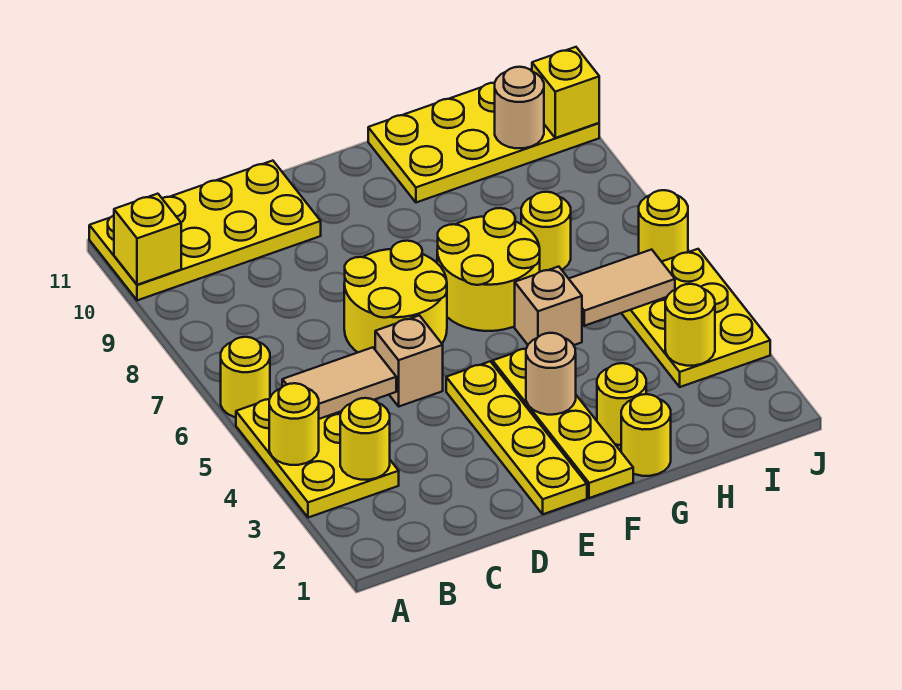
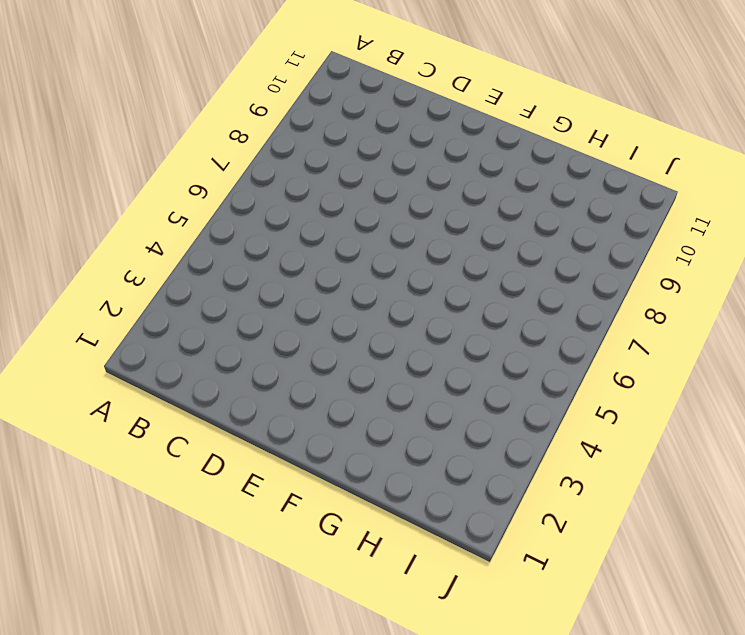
none -> yellow 2x3 plate [236,399,399,518]
none -> yellow 1x1 round brick [221,337,270,417]
none -> yellow 2x4 plate [89,161,321,300]

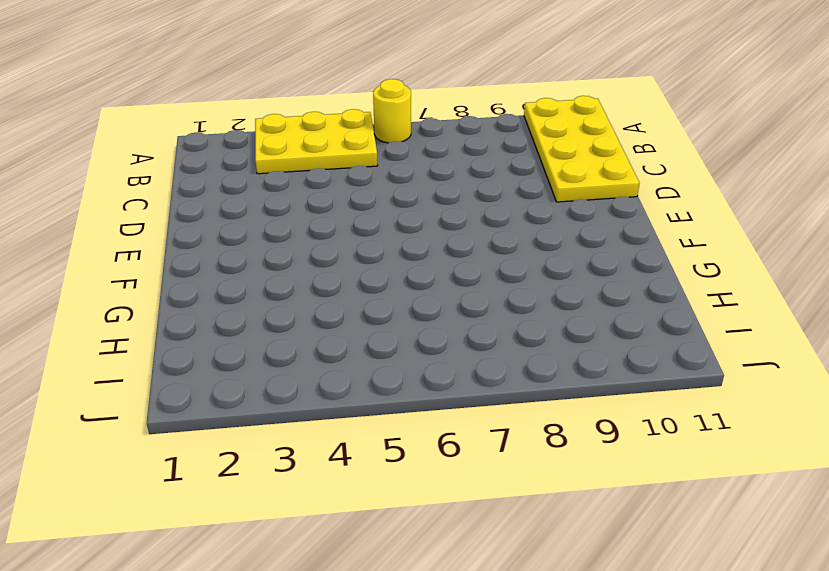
none -> tan 1x1 brick [375,315,443,406]
none -> yellow 2x2 round brick [344,241,447,352]
none -> yellow 1x4 plate [446,361,587,514]

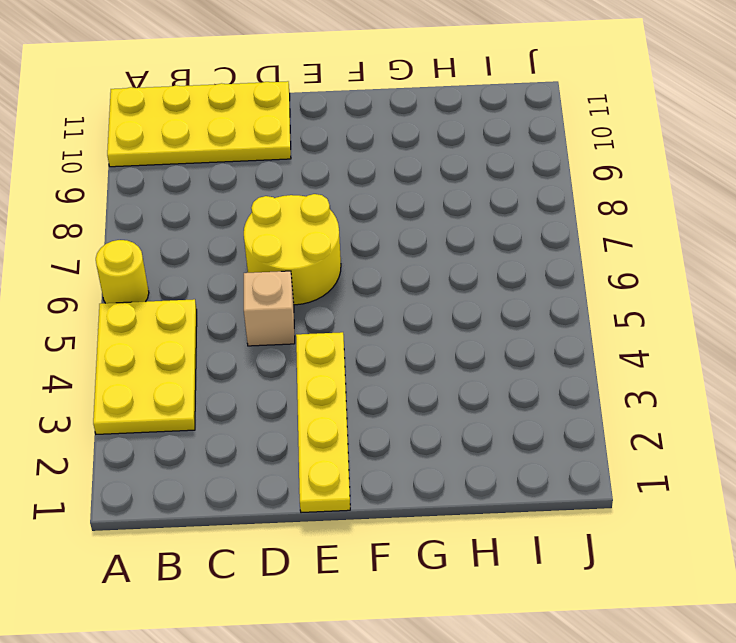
none -> yellow 1x4 plate [493,349,633,498]
none -> yellow 2x2 round brick [437,208,540,331]
none -> yellow 1x1 round brick [621,394,671,476]

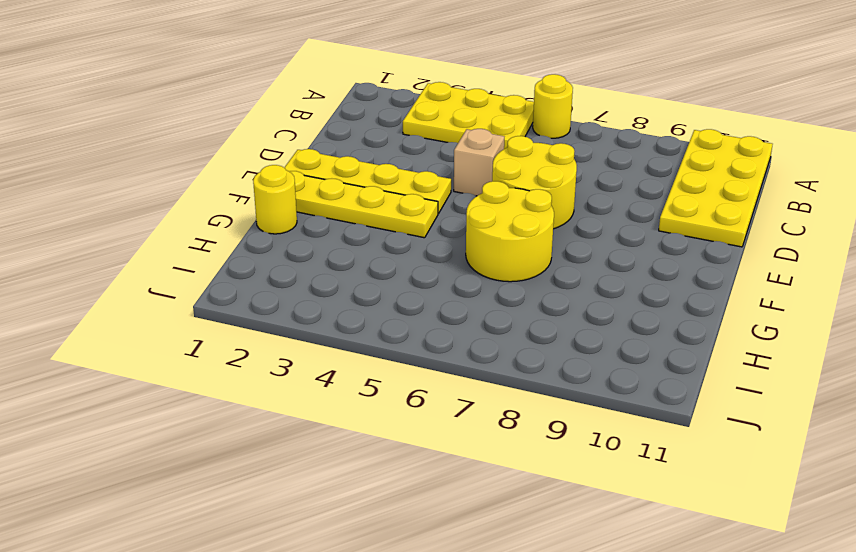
none -> yellow 1x1 round brick [597,363,646,445]
none -> tan 1x1 brick [515,267,582,345]
none -> yellow 2x4 plate [368,69,599,203]

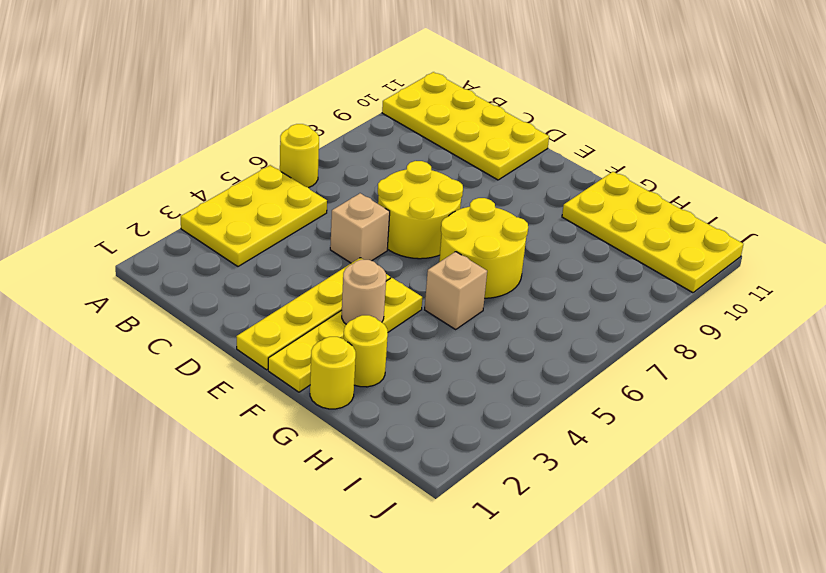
none -> yellow 1x1 round brick [521,192,571,272]
none -> yellow 2x3 plate [622,249,770,387]
none -> yellow 1x1 round brick [639,190,688,262]

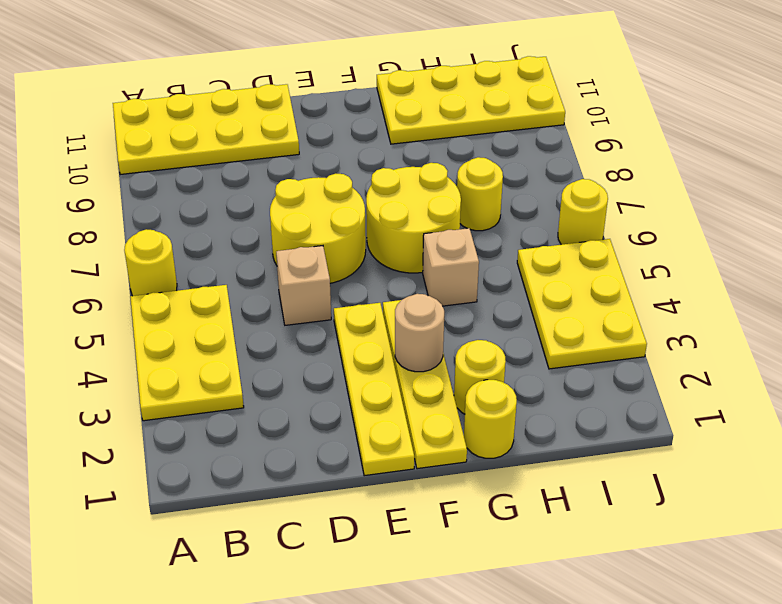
none -> yellow 1x1 round brick [269,383,319,465]
none -> yellow 1x1 brick [114,194,181,285]
none -> yellow 1x1 round brick [340,398,390,480]

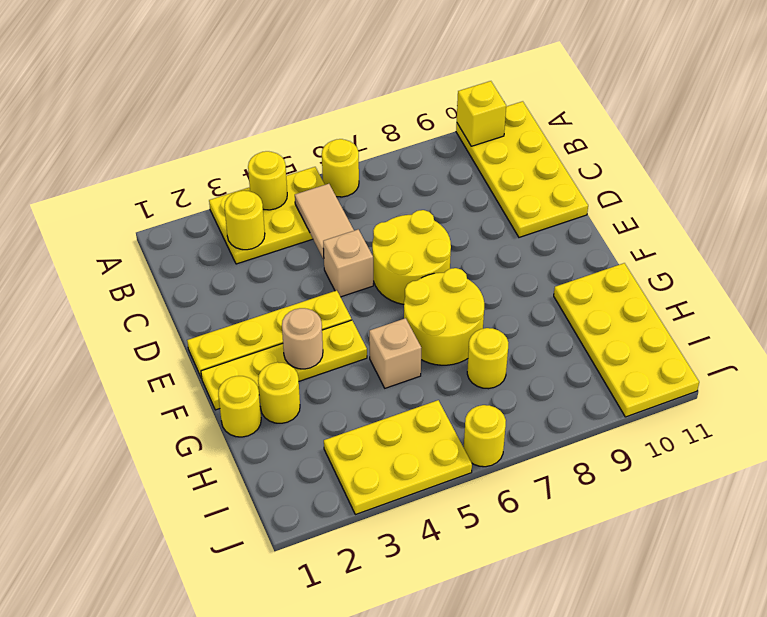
none -> tan 1x2 tile [569,250,675,326]
none -> yellow 1x1 round brick [665,284,715,366]
none -> tan 1x1 round brick [495,67,544,148]

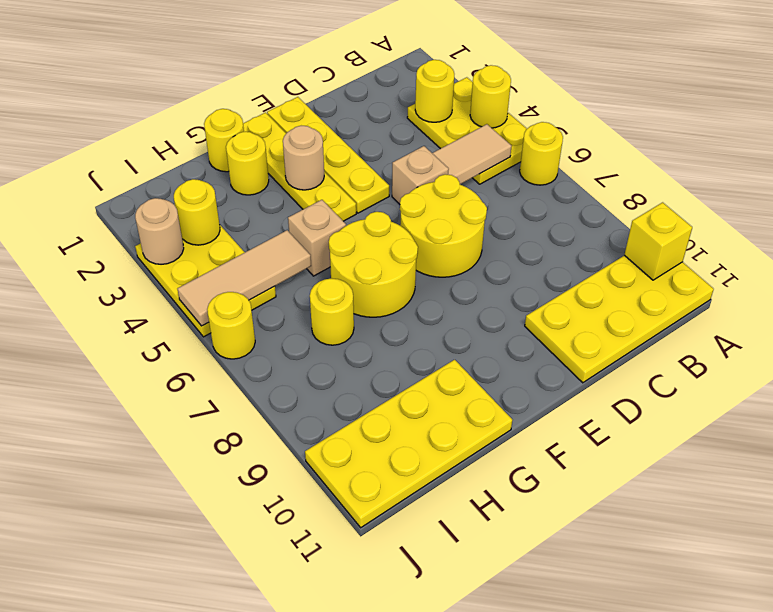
tan 1x3 tile [177,230,311,326] -> tan 1x2 tile [569,250,675,326]
tan 1x1 round brick [135,198,184,264] -> tan 1x1 round brick moved to [495,67,544,148]
none -> yellow 1x1 brick [532,47,599,138]

